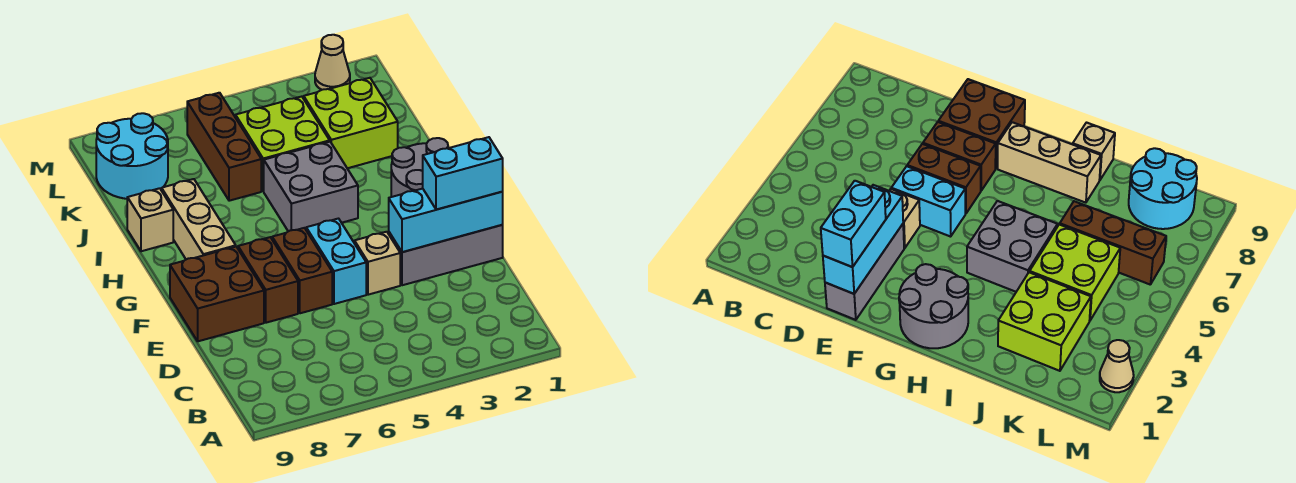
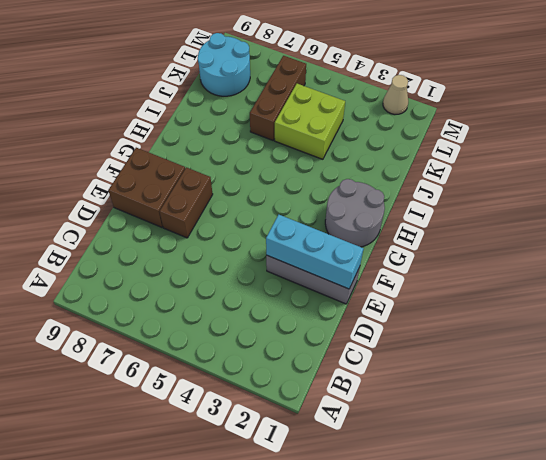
none -> tan 1x1 brick [354,232,400,295]
none -> cyan 1x2 brick [306,219,366,304]
none -> brown 1x2 brick [272,228,332,313]

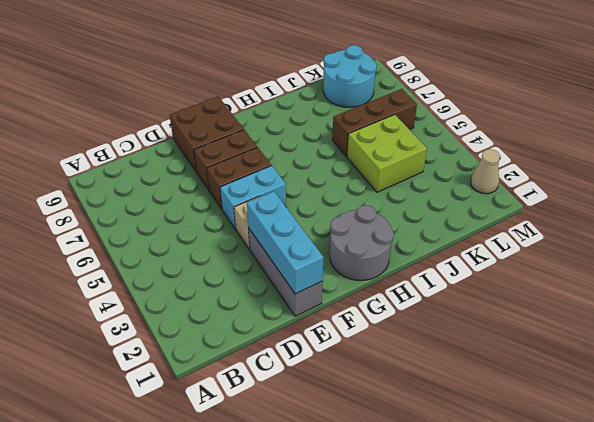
none -> tan 1x3 brick [162,179,236,259]
none -> grey 2x2 brick [264,142,358,231]
none -> tan 1x1 brick [127,188,173,251]

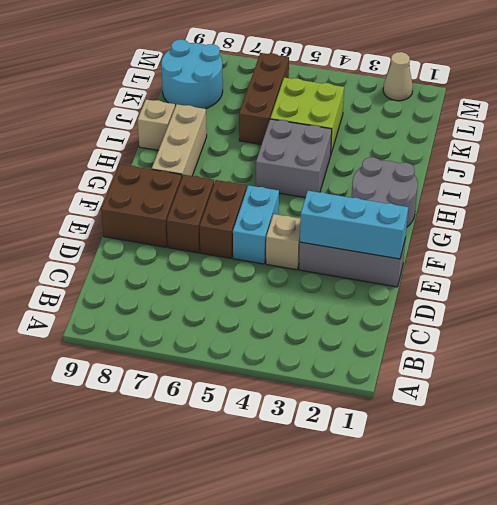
none -> lime 2x2 brick [304,78,398,168]
none -> cyan 1x2 brick [423,137,503,210]

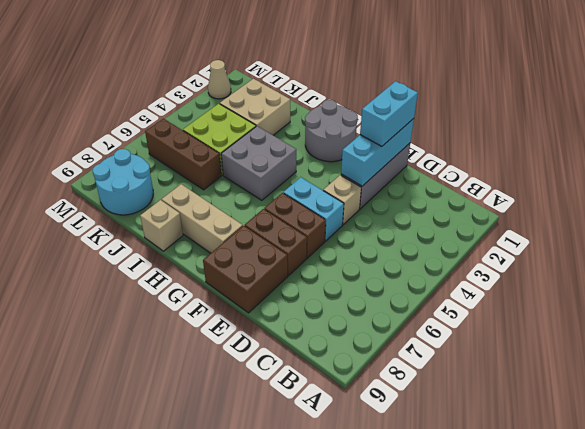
tan 2x2 brick [220,79,290,135] -> lime 2x2 brick [304,78,398,168]

